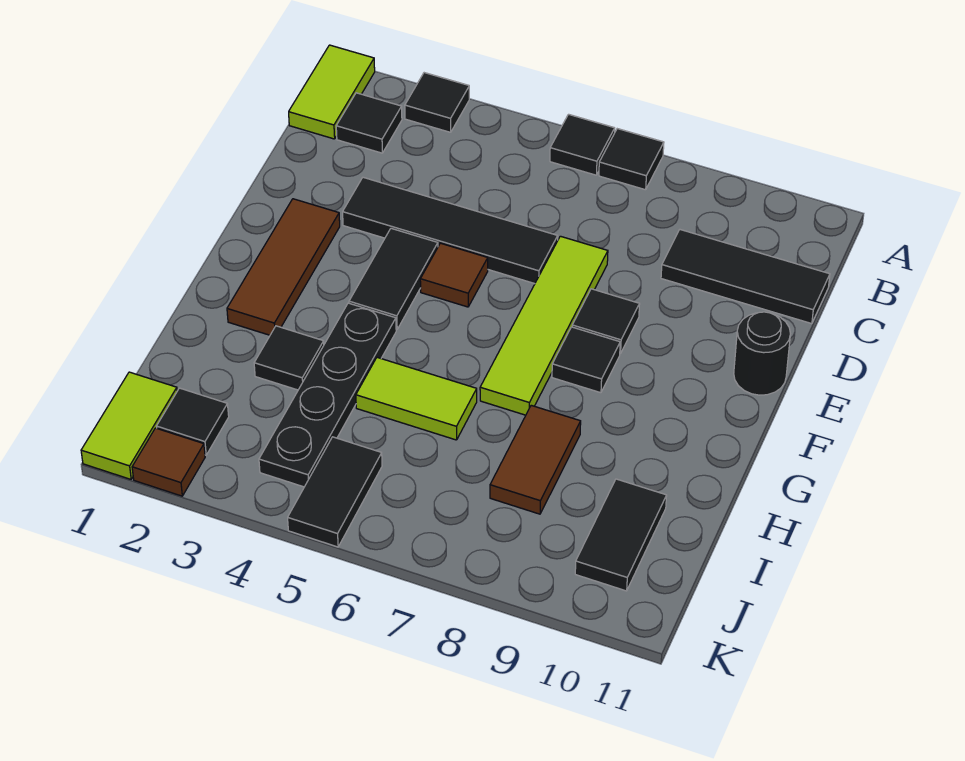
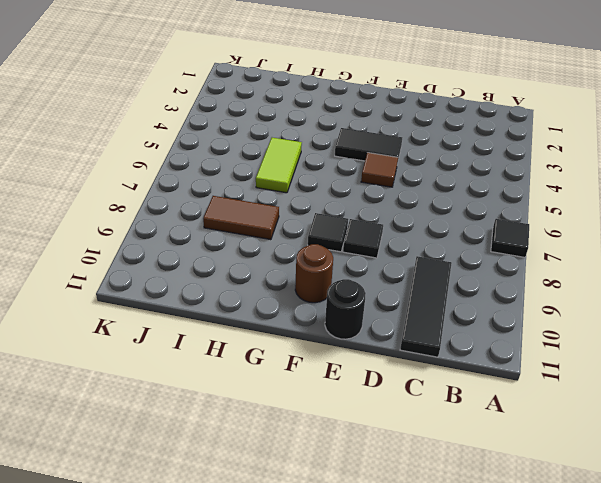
brown 1x1 round brick [295,244,333,303] -> none
none -> lime 1x2 tile [289,45,375,139]
none -> black 1x1 tile [405,73,469,132]
none -> black 1x1 tile [550,114,615,175]

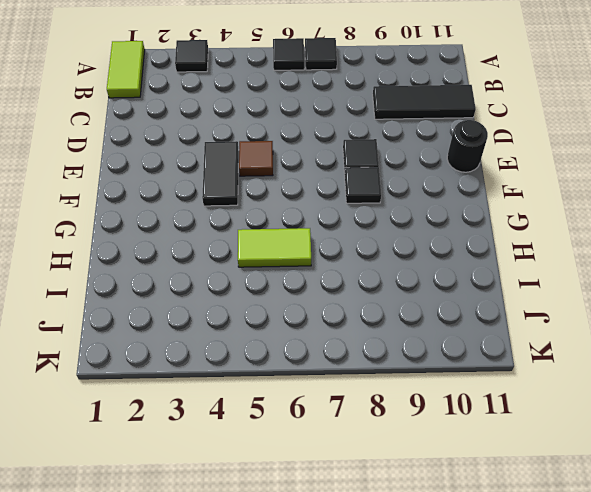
none -> black 1x1 tile [336,93,402,153]
none -> black 1x4 tile [343,177,558,284]
none -> lime 1x4 tile [480,236,608,415]

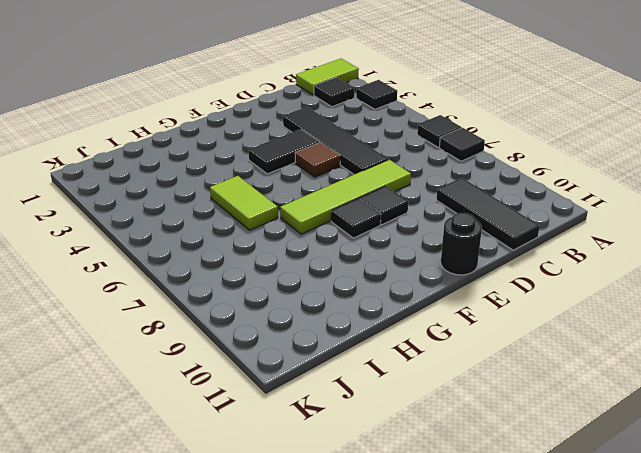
none -> brown 1x3 tile [227,199,340,335]
none -> black 1x4 plate [259,303,396,487]
none -> black 1x1 tile [254,326,324,390]

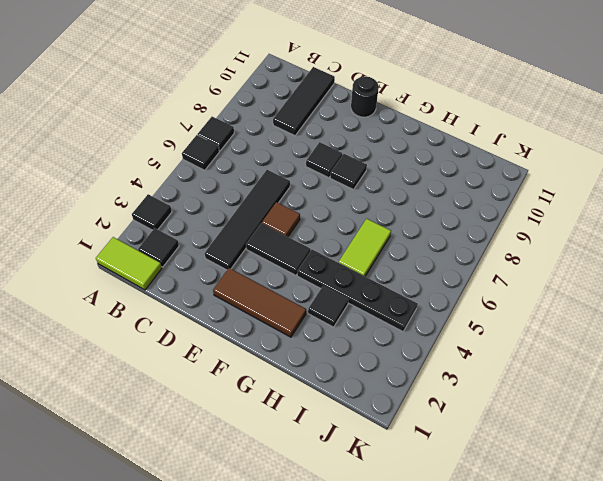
none -> lime 1x4 tile [480,236,608,415]
none -> brown 1x2 tile [490,405,581,514]
none -> black 1x2 tile [575,479,667,591]

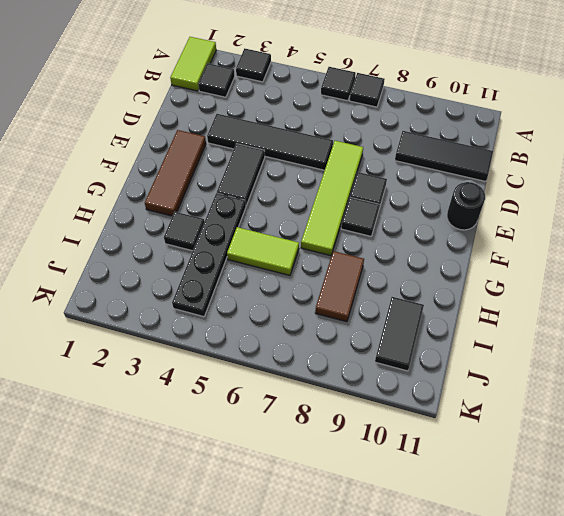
none -> brown 1x1 tile [420,243,488,307]
none -> lime 1x2 tile [81,372,177,479]
none -> black 1x1 tile [157,388,229,455]

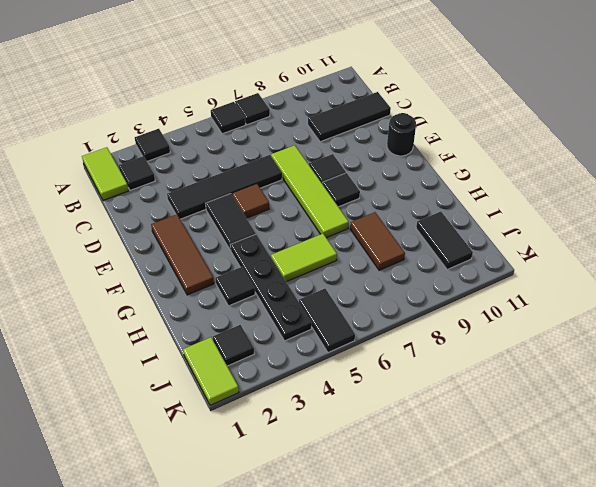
none -> brown 1x1 tile [132,428,205,496]

